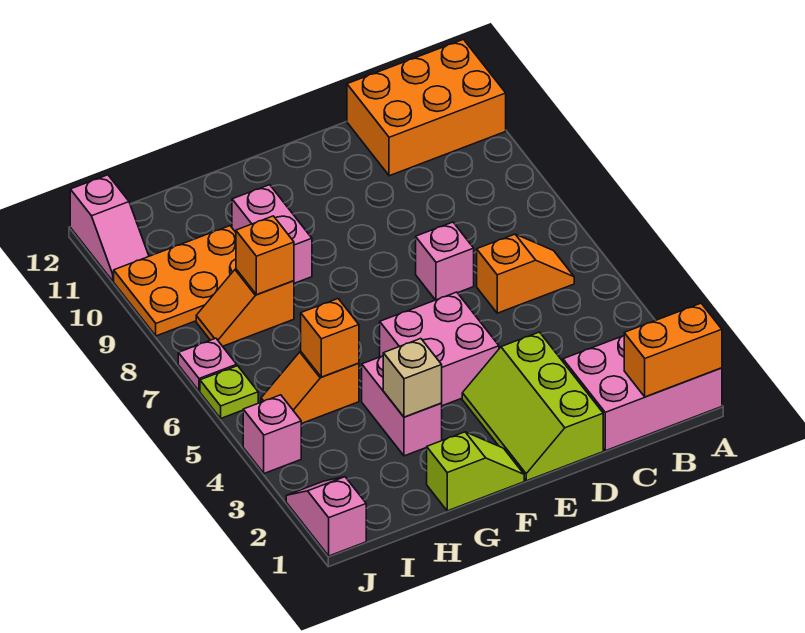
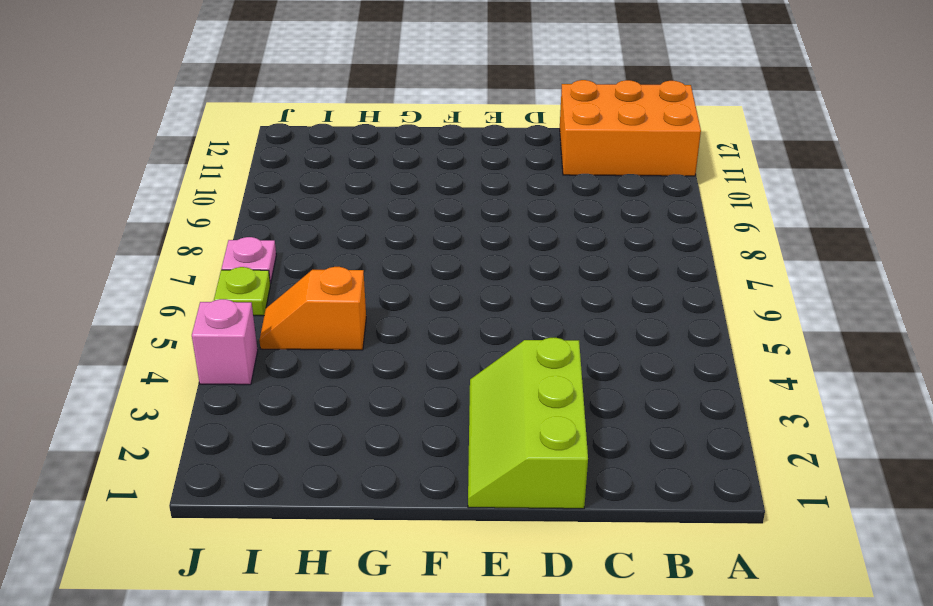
none -> pink 2x3 brick [563,336,722,451]
none -> orange 1x2 slope [477,234,574,313]
none -> pink 1x1 brick [416,222,474,300]

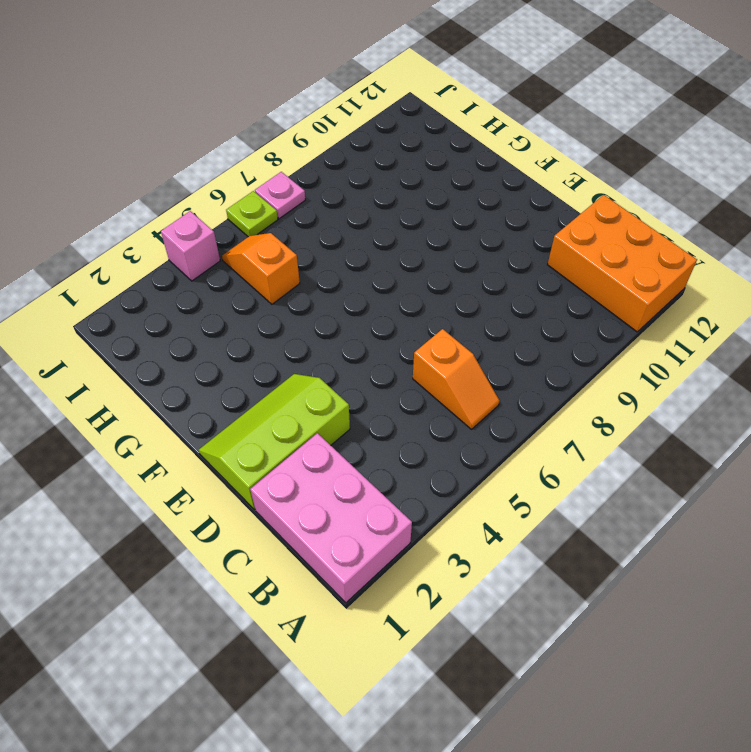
none -> pink 1x1 brick [416,222,474,300]
none -> pink 2x2 brick [380,292,499,406]
none -> lime 1x2 slope [427,432,524,511]

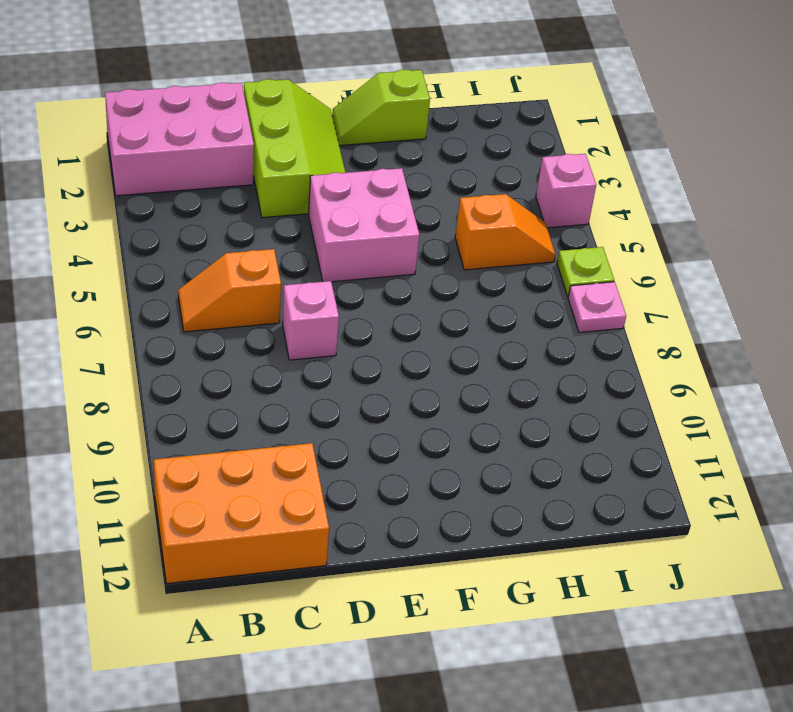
none -> pink 1x2 brick [362,356,442,456]
none -> pink 1x2 brick [232,185,312,283]
none -> orange 1x2 slope [196,269,294,346]

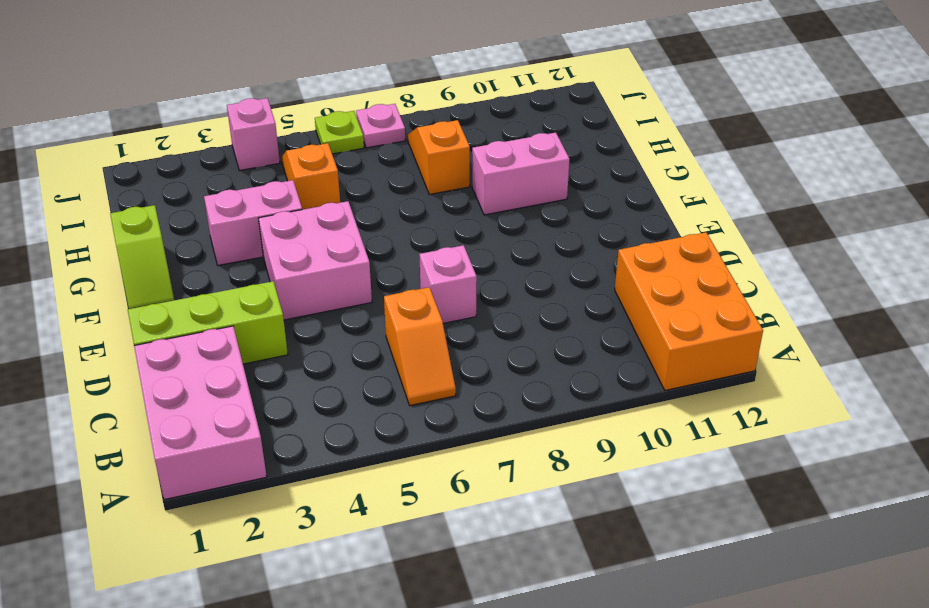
none -> orange 2x3 plate [114,226,236,336]
none -> pink 1x2 slope [286,477,366,556]
none -> pink 1x2 slope [70,175,149,281]

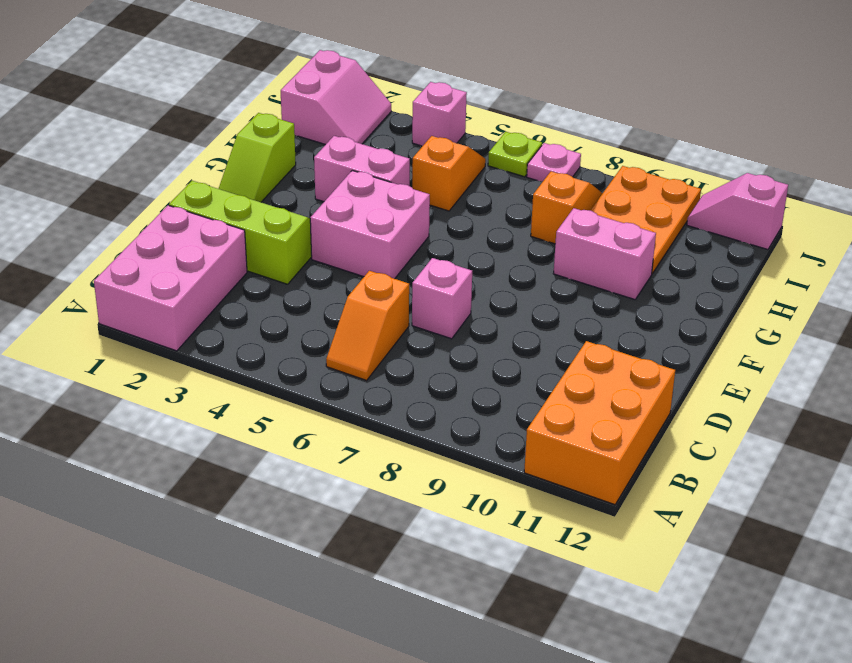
pink 2x2 slope [281,50,391,145] -> pink 1x2 slope [286,477,366,556]
none -> orange 1x2 brick [624,303,722,397]
none -> tan 1x1 brick [383,339,442,417]
none -> orange 1x1 brick [301,299,359,377]

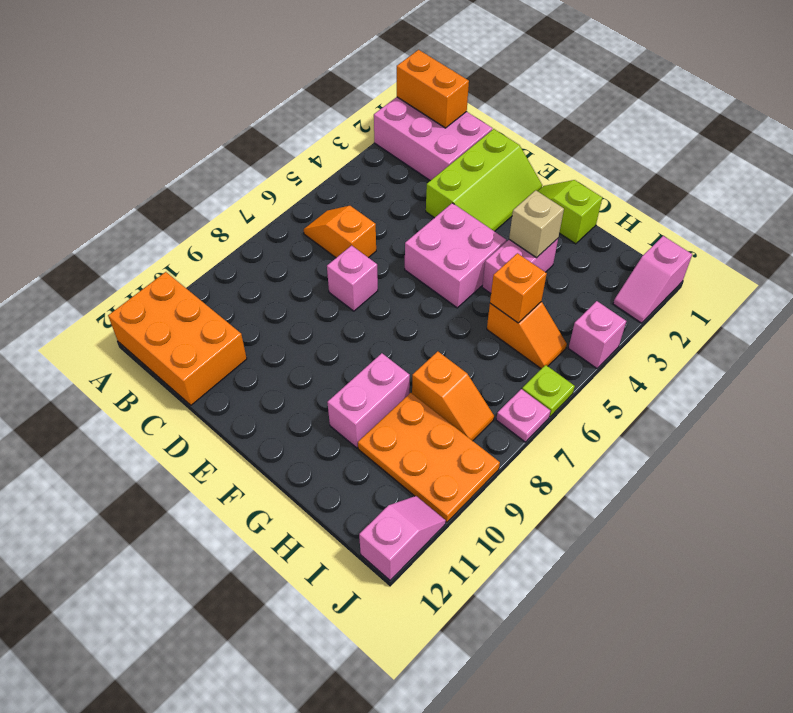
none -> orange 1x1 brick [236,216,294,295]

